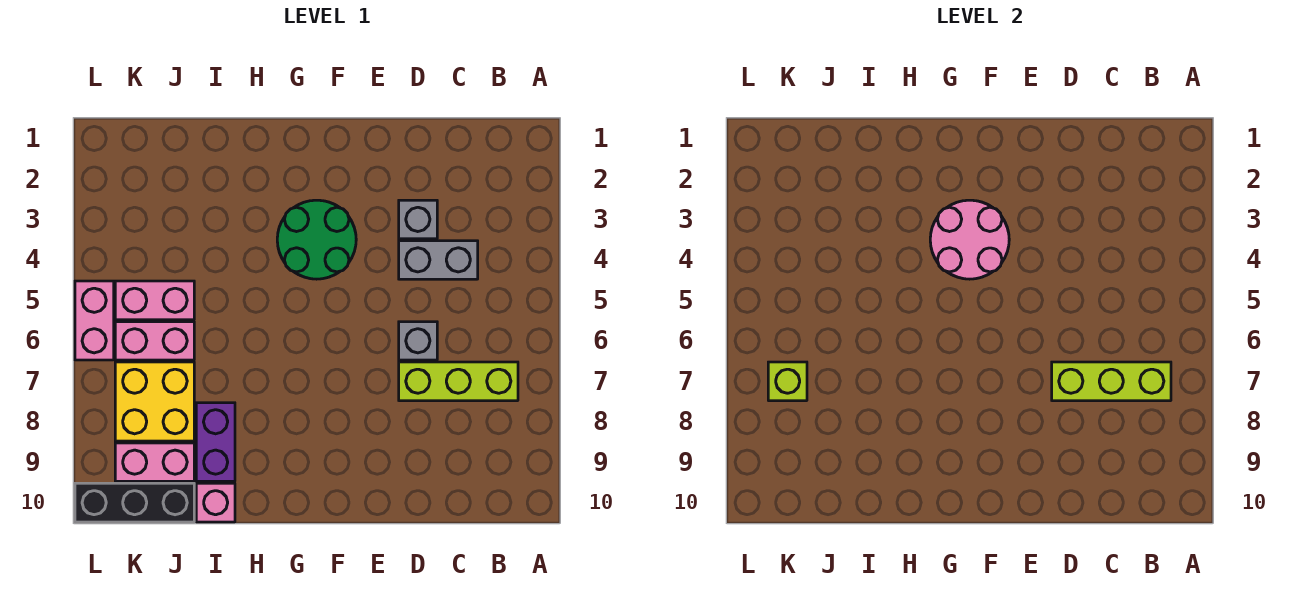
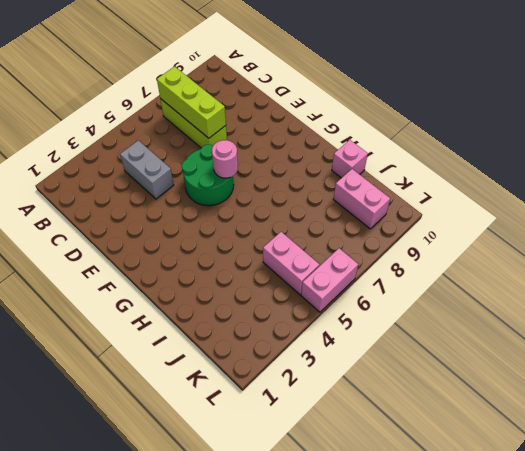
green 2x2 round brick [182,145,234,206] -> green 2x2 round brick moved to [277,200,356,279]
pink 1x1 round brick [212,140,238,178] -> none
none -> grey 1x1 brick [399,200,437,239]
none -> grey 1x1 brick [399,322,437,360]
none -> purple 1x2 brick [196,403,235,481]

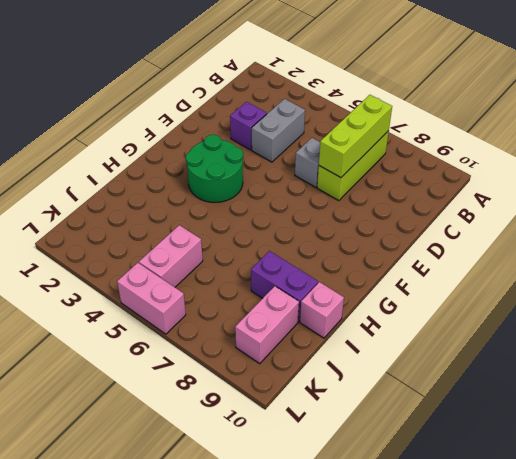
purple 1x1 brick [230,102,267,150] -> grey 1x1 brick [399,200,437,239]
none -> pink 1x2 brick [115,322,194,360]
none -> yellow 2x2 brick [115,362,194,441]
none -> black 1x3 brick [75,483,194,522]

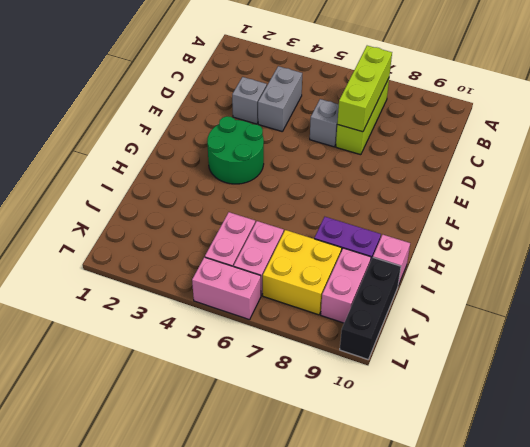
none -> pink 2x2 round brick [930,200,1009,279]
none -> lime 1x1 brick [768,362,807,401]

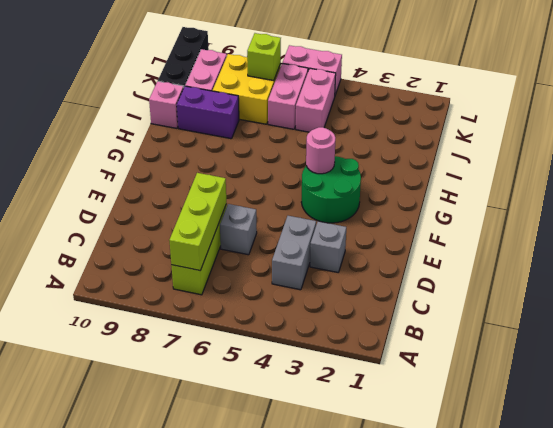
pink 1x1 round brick [306,127,335,174] -> pink 2x2 round brick [930,200,1009,279]

